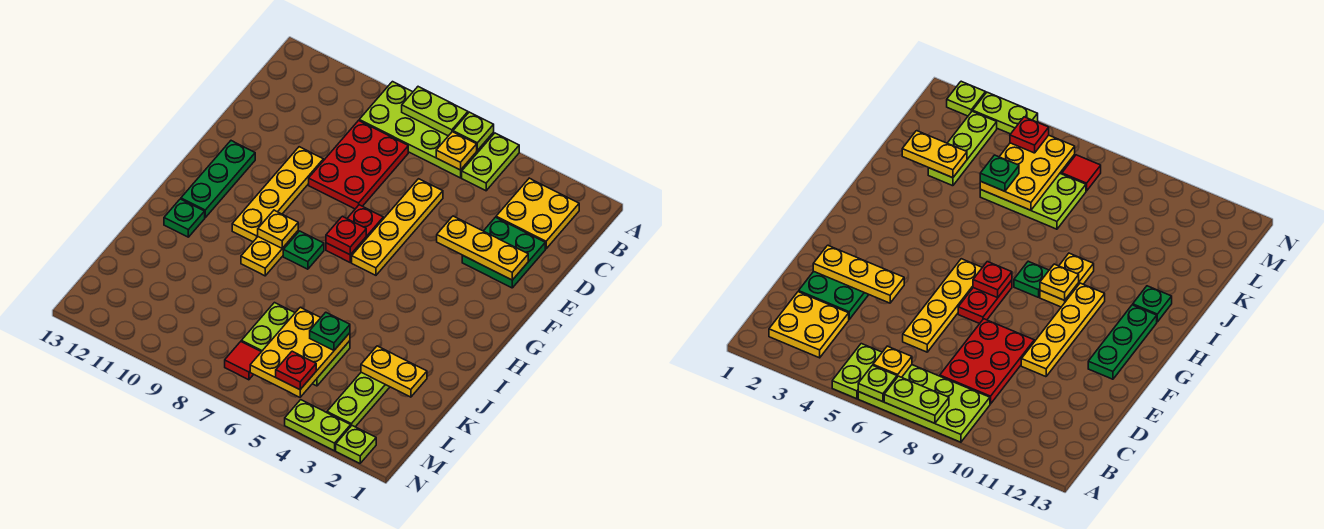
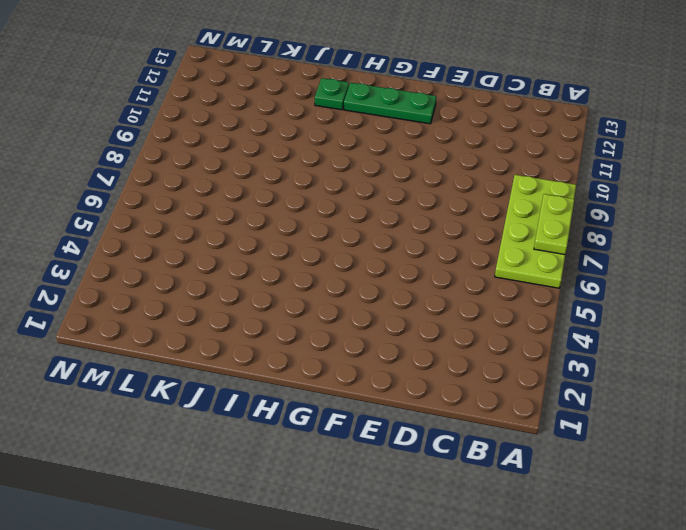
none -> lime 1x2 plate [462,133,519,191]
none -> yellow 2x2 plate [496,178,579,249]
none -> red 2x3 plate [309,121,408,209]

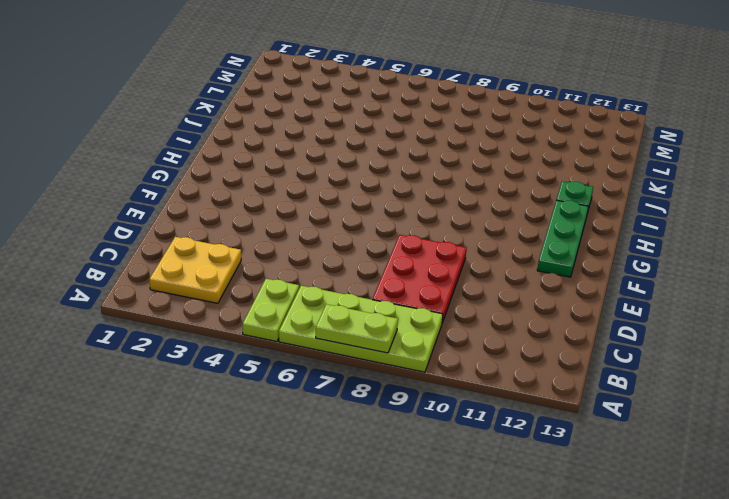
none -> green 2x2 plate [462,217,545,288]
none -> yellow 1x4 plate [352,179,443,275]
none -> yellow 1x4 plate [232,147,323,242]

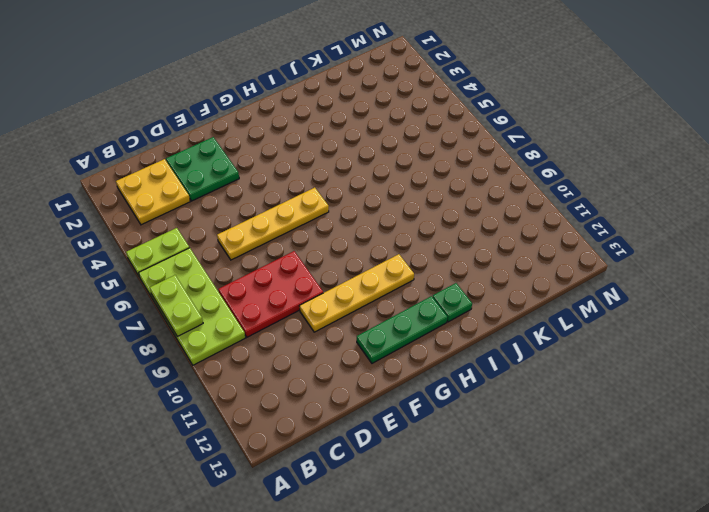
none -> red 1x2 plate [326,205,383,262]
none -> green 1x1 plate [283,231,324,269]
none -> yellow 1x2 plate [241,231,298,276]

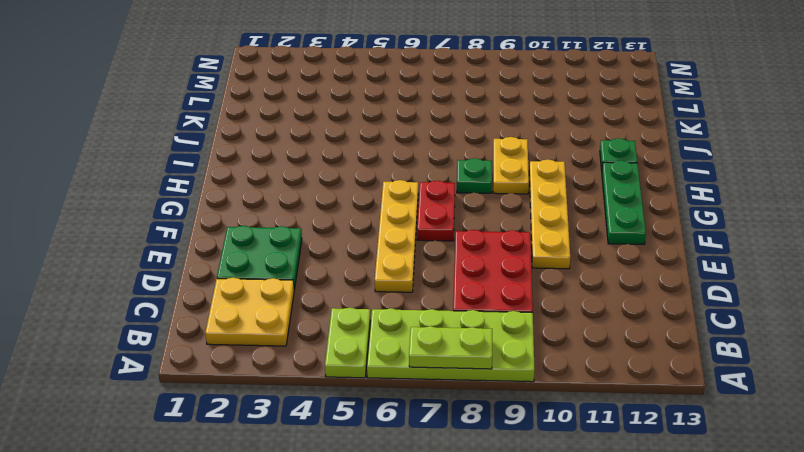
none -> lime 1x3 plate [327,372,390,427]
none -> lime 2x3 plate [241,303,350,386]
none -> red 1x1 tile [225,342,261,380]

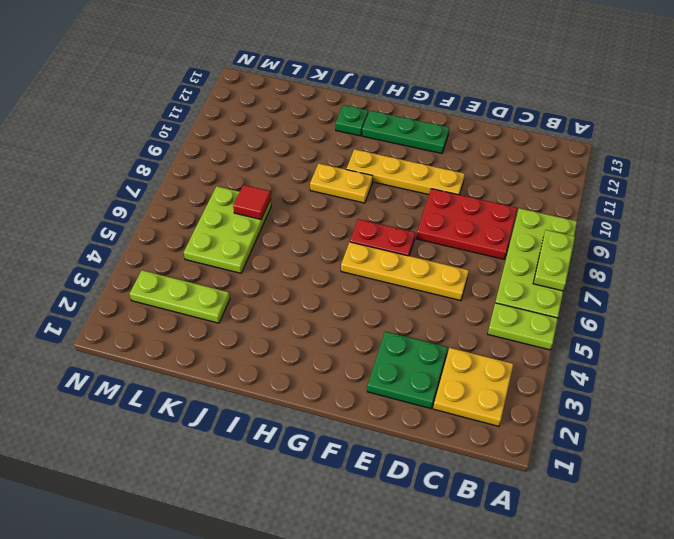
red 1x1 tile [233,185,271,219] -> red 1x1 tile moved to [225,342,261,380]
none -> green 1x1 plate [283,231,324,269]
none -> lime 1x1 plate [336,426,376,463]
none -> lime 1x2 plate [285,400,351,451]

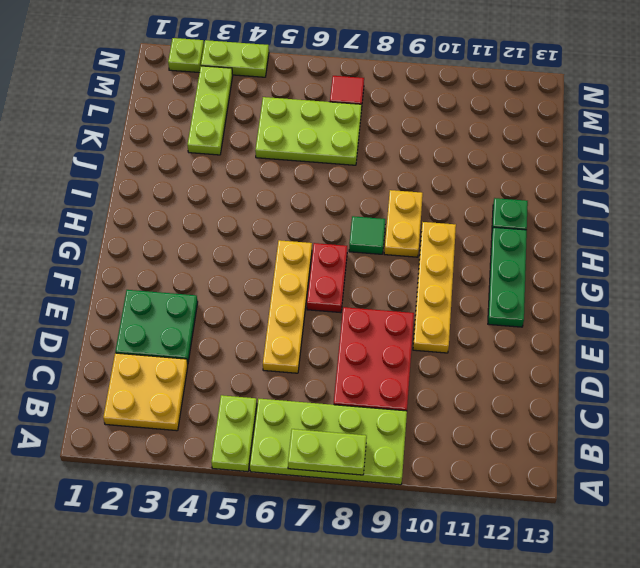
green 1x1 tile [349,216,385,254] -> green 1x1 plate [283,231,324,269]
none -> lime 1x1 plate [453,112,494,151]
none -> yellow 1x1 plate [436,132,477,170]
none -> yellow 1x3 plate [437,216,528,280]

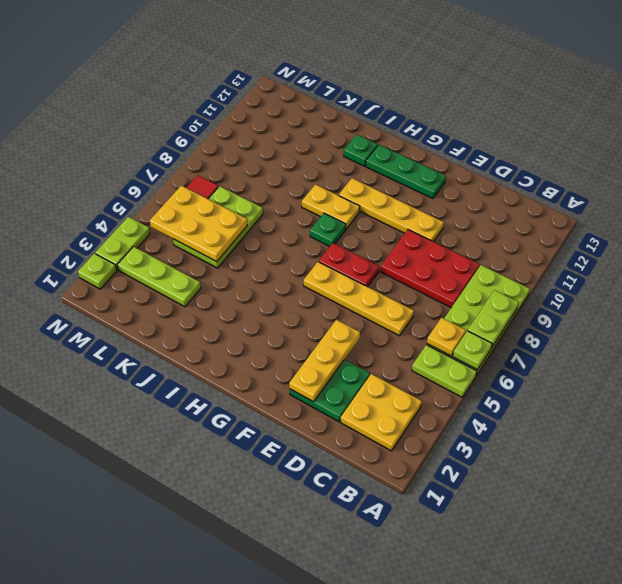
none -> red 1x1 plate [326,216,366,255]
none -> yellow 1x1 plate [258,210,298,248]
none -> yellow 1x2 plate [361,346,427,397]

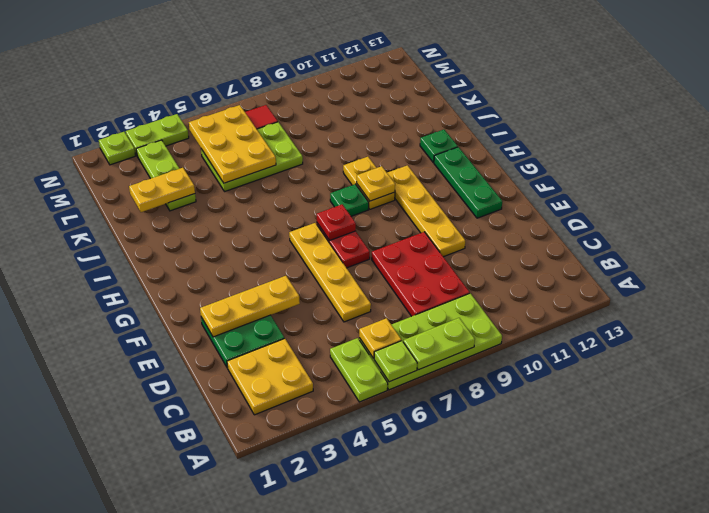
none -> green 1x1 plate [310,312,350,350]
none -> red 1x1 plate [276,351,316,390]

